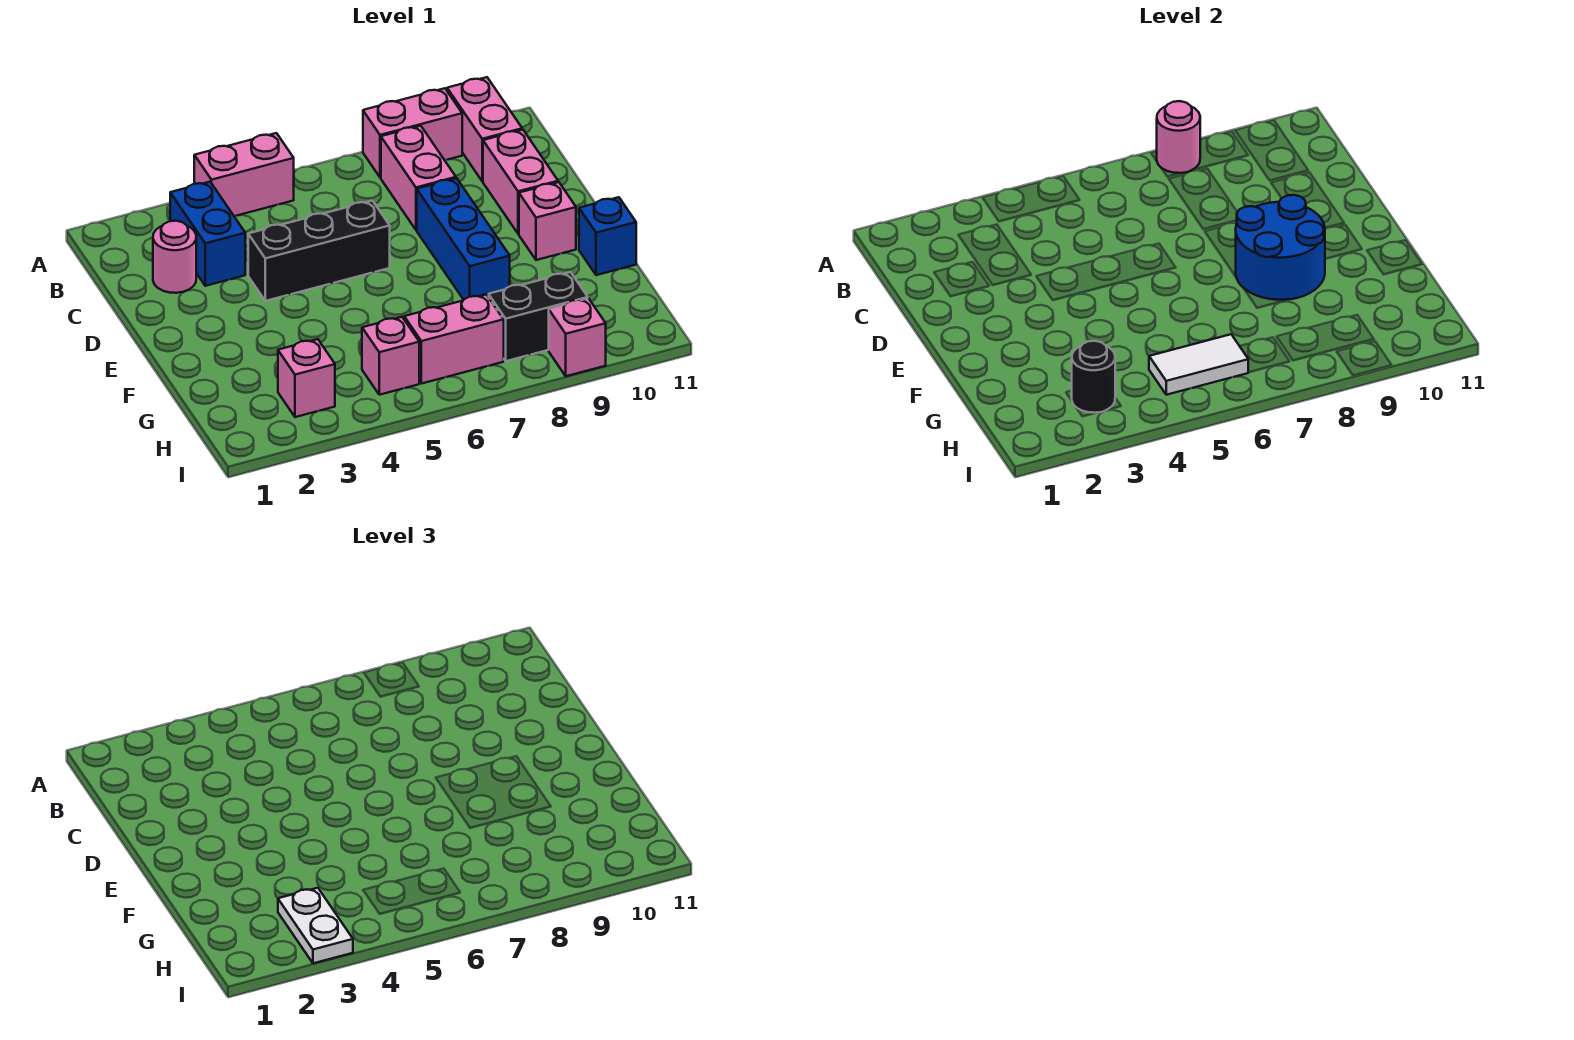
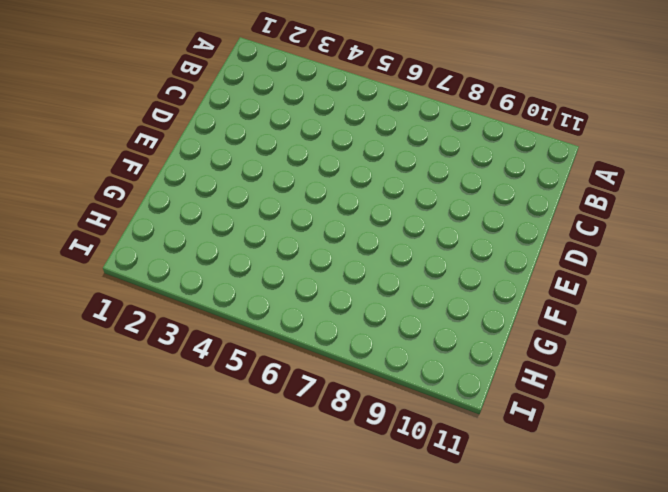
none -> pink 1x2 brick [194,133,294,216]
none -> pink 1x2 brick [363,88,462,177]
none -> pink 1x2 brick [447,77,522,181]

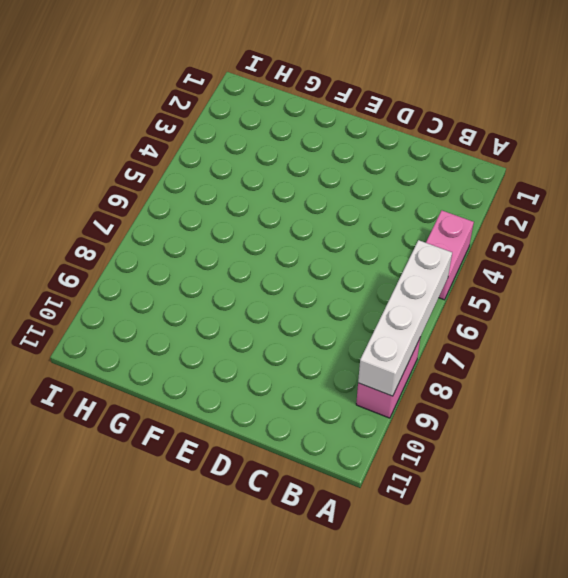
white 1x4 brick [358,240,452,396] -> pink 1x1 round brick [1157,101,1200,173]
none -> pink 1x2 brick [447,77,522,181]
none -> blue 1x2 brick [170,182,245,286]
none -> pink 1x2 brick [381,126,456,230]

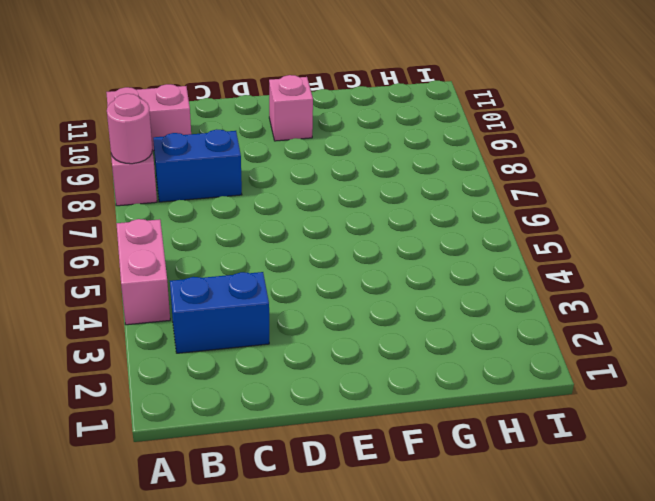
blue 1x2 brick [153,129,242,202] -> pink 1x2 brick [381,126,456,230]
none -> pink 1x1 round brick [153,221,196,293]
none -> pink 1x2 brick [483,130,558,234]
none -> black 1x3 brick [248,201,390,301]

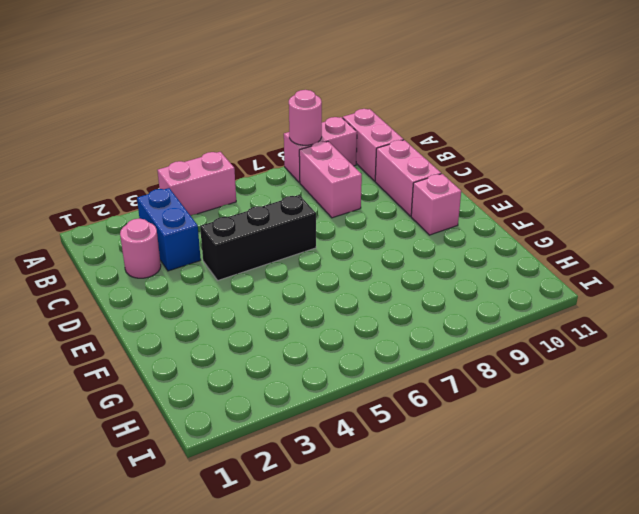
none -> blue 1x3 brick [417,178,510,300]
none -> blue 1x1 brick [579,197,636,275]
none -> pink 1x1 brick [278,339,335,417]

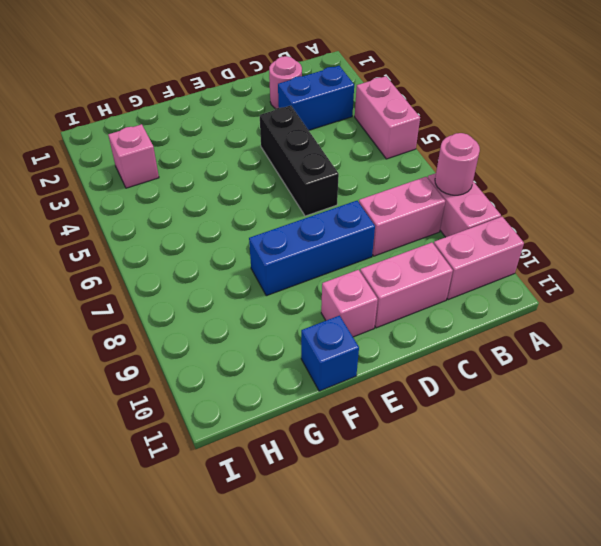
none -> pink 1x1 brick [362,317,419,395]
none -> pink 1x2 brick [404,295,504,384]
none -> black 1x2 brick [489,272,588,361]

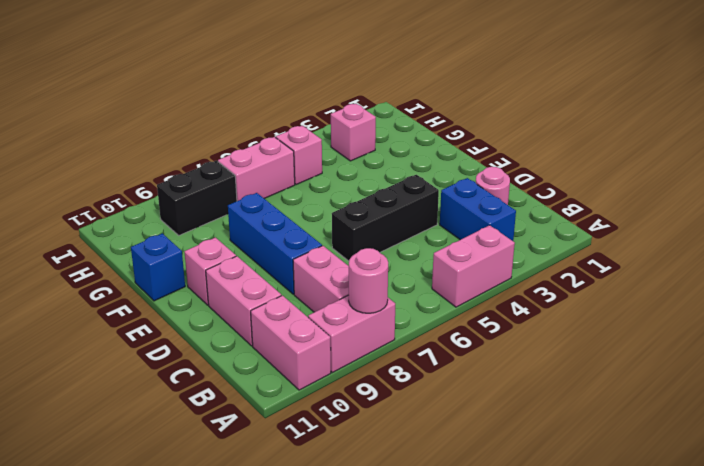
none -> pink 1x1 brick [549,298,606,376]
none -> blue 2x2 round brick [1236,195,1325,300]
none -> black 1x1 round brick [1072,341,1115,413]

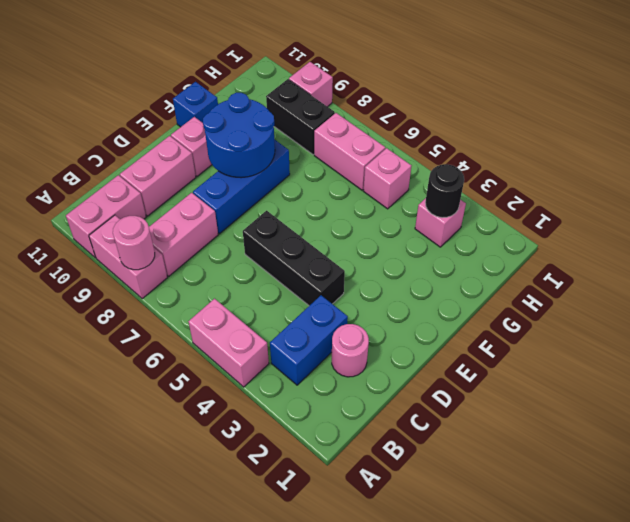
none -> white 1x2 tile [1149,334,1248,395]
none -> white 1x2 plate [278,888,353,963]

